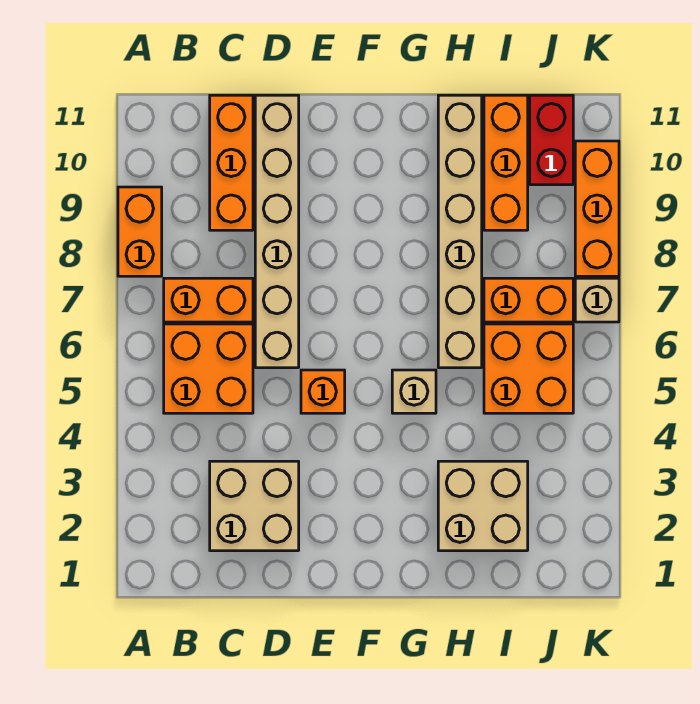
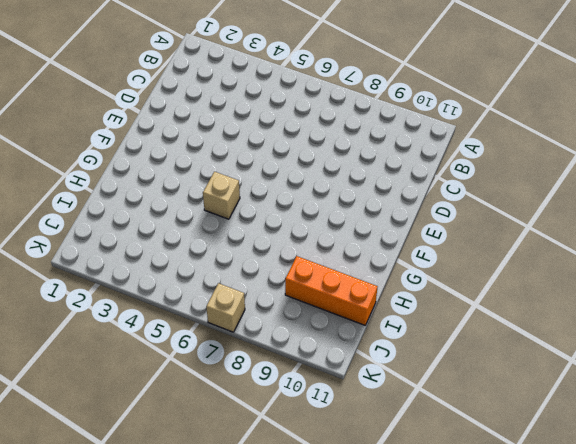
none -> orange 1x2 brick [118,187,162,276]
none -> orange 2x2 brick [164,324,253,413]
none -> orange 1x2 brick [164,278,253,322]

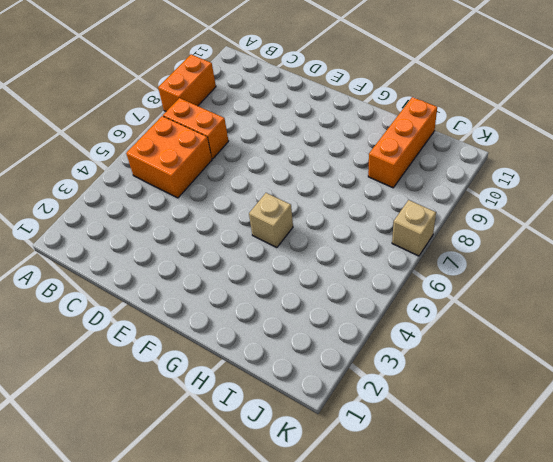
none -> tan 2x2 brick [210,461,299,551]
none -> orange 1x3 brick [210,95,253,230]
none -> tan 1x6 brick [255,95,299,368]

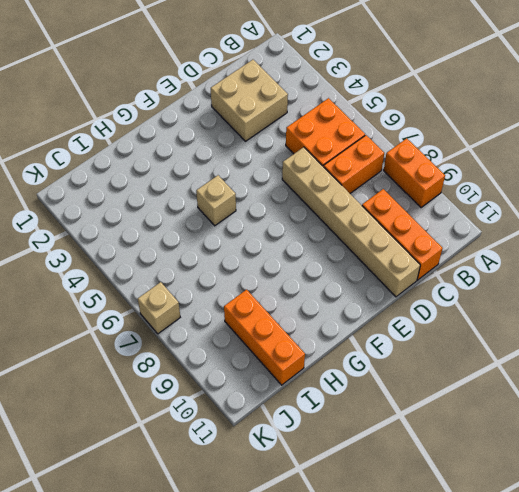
none -> orange 1x1 brick [301,370,345,413]
none -> tan 2x2 brick [438,461,528,551]
none -> tan 1x6 brick [438,95,482,368]

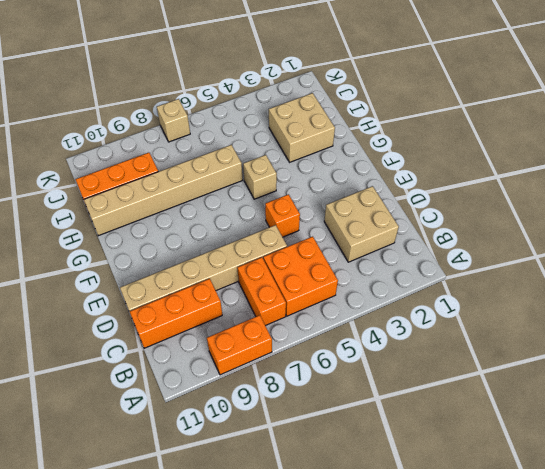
none -> orange 2x2 brick [484,324,573,413]
none -> orange 1x2 brick [484,278,573,322]
none -> red 1x2 brick [530,95,573,185]

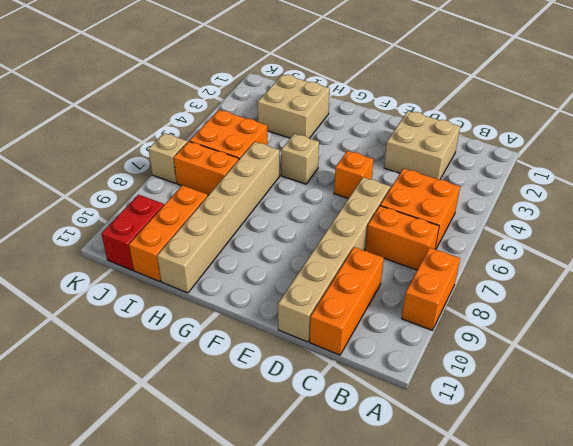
none -> orange 1x3 brick [575,141,619,276]

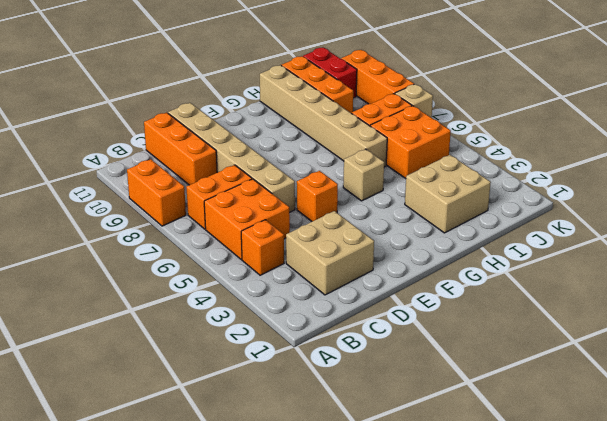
orange 1x1 brick [241,220,284,275] -> none

